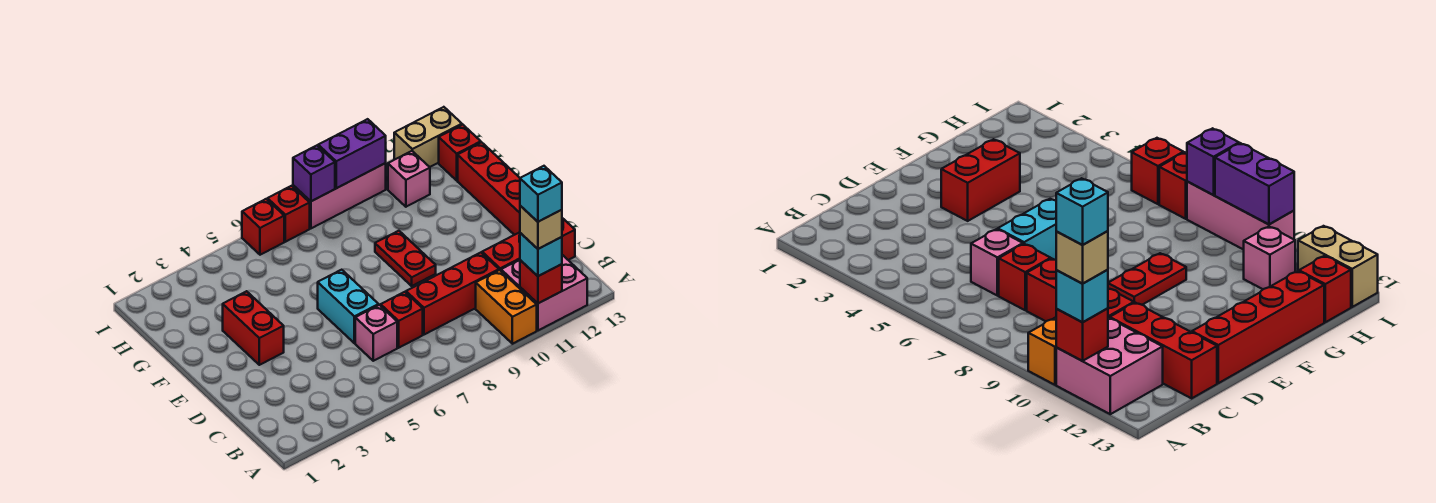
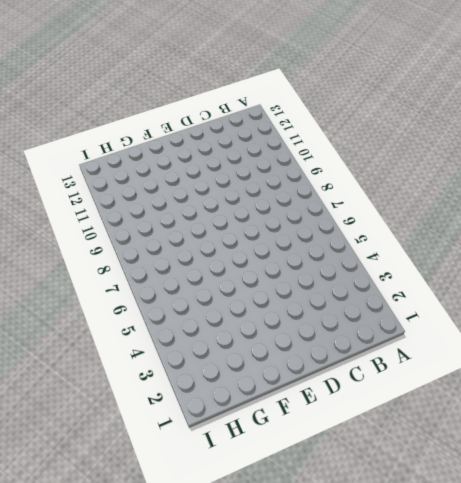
none -> orange 1x2 brick [476,270,537,344]
none -> pink 2x2 brick [501,255,587,330]
none -> pink 1x1 brick [355,305,397,361]

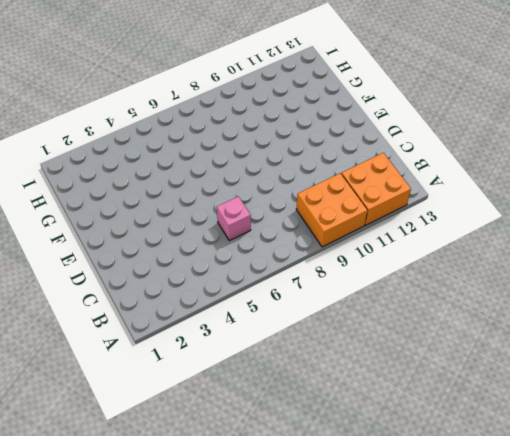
orange 2x2 brick [296,173,368,247] -> orange 1x2 brick [476,270,537,344]
orange 2x2 brick [341,153,411,225] -> pink 2x2 brick [501,255,587,330]
none -> red 1x1 brick [381,292,423,348]
none -> red 1x3 brick [406,253,499,335]
none -> red 1x3 brick [482,218,575,271]

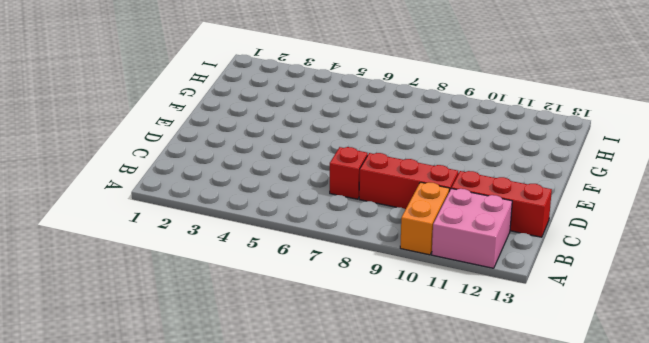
none -> pink 1x1 brick [355,305,397,361]
none -> cyan 1x2 brick [318,270,379,343]
none -> red 1x4 brick [458,142,520,235]

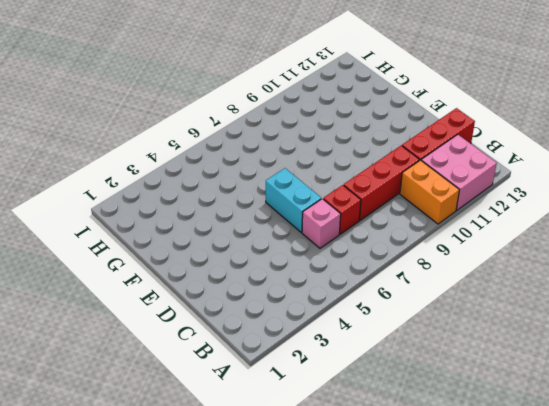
none -> red 1x4 brick [458,142,520,235]
none -> red 1x2 brick [223,291,284,365]
none -> red 1x2 plate [375,231,436,286]

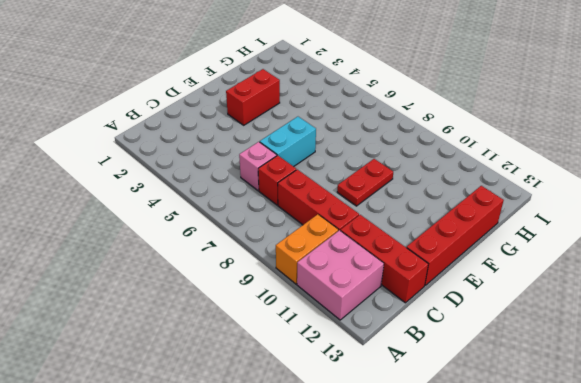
none -> pink 1x1 brick [388,151,430,207]
none -> red 1x1 brick [439,125,481,180]
none -> red 1x1 brick [242,199,284,255]

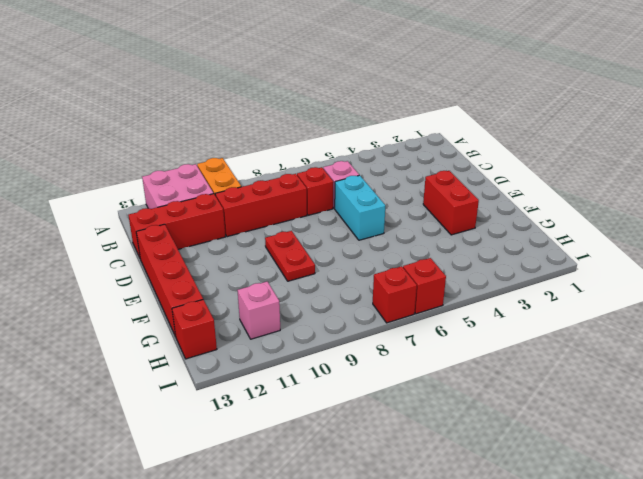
none -> pink 1x3 brick [293,163,386,228]
none -> tan 1x2 brick [394,107,462,167]
none -> red 1x1 brick [520,260,562,303]

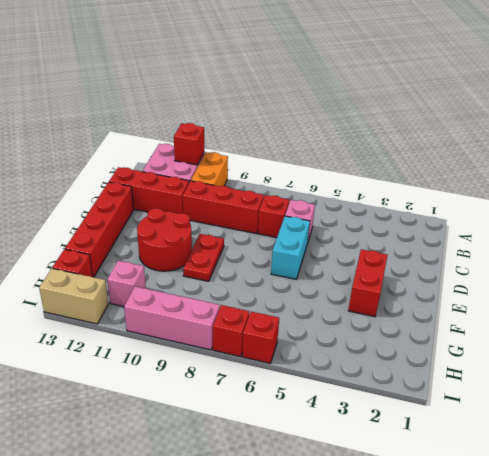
red 2x2 round brick [137,208,192,271] -> none
none -> purple 1x1 brick [293,146,335,201]
none -> purple 1x2 brick [318,119,386,188]
none -> cyan 1x1 brick [520,233,562,276]

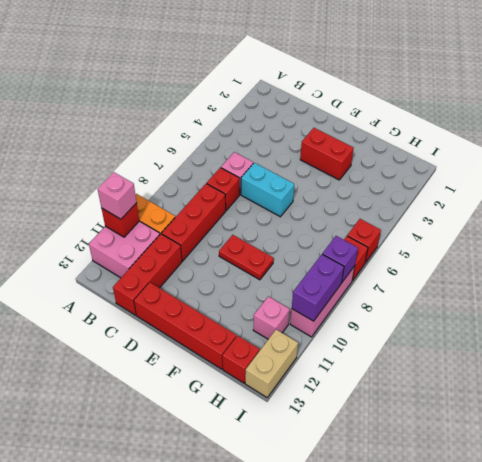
pink 1x1 brick [98,172,137,219] -> cyan 1x1 brick [520,233,562,276]
none -> tan 1x1 brick [520,206,562,249]
none -> cyan 1x1 brick [520,166,562,222]

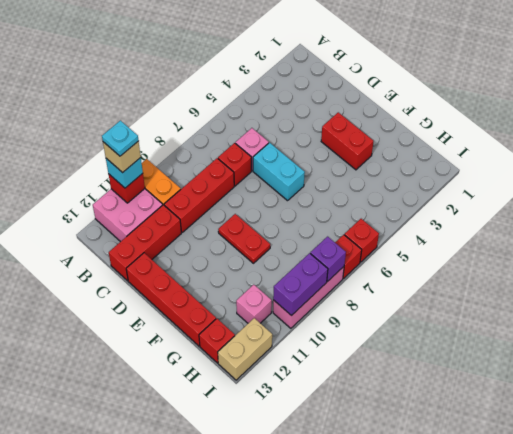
cyan 1x1 plate [102,121,139,156] -> cyan 1x1 brick [520,166,562,222]

